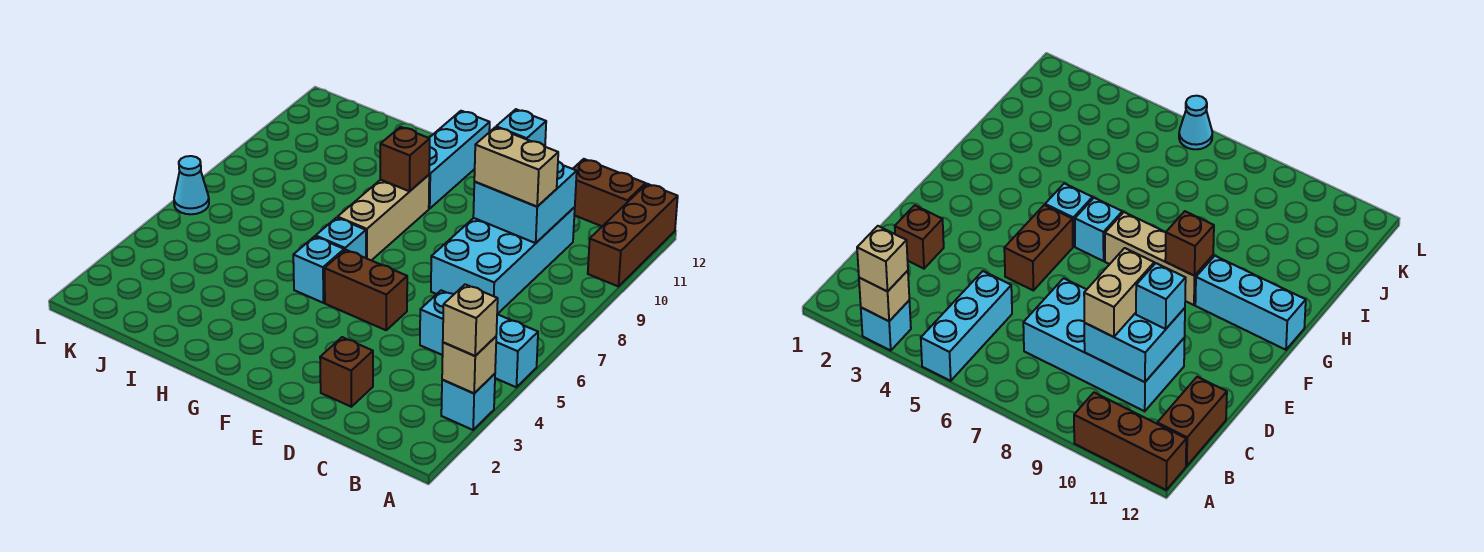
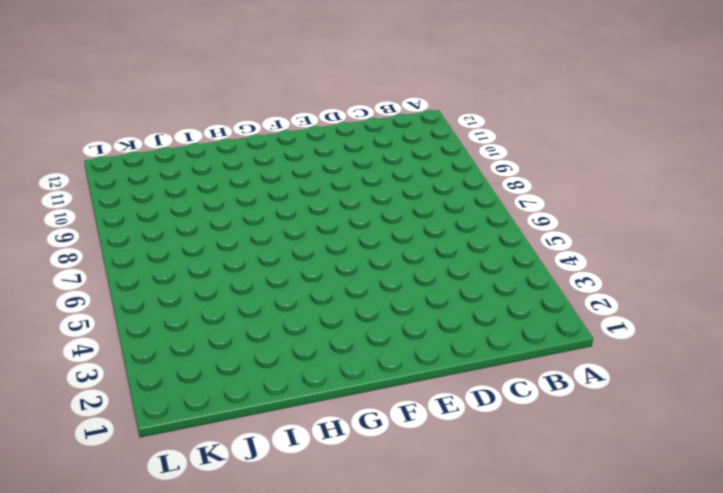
none -> cyan 1x1 brick [441,374,495,430]
none -> cyan 1x3 brick [420,290,538,387]
none -> brown 1x3 brick [588,184,678,287]

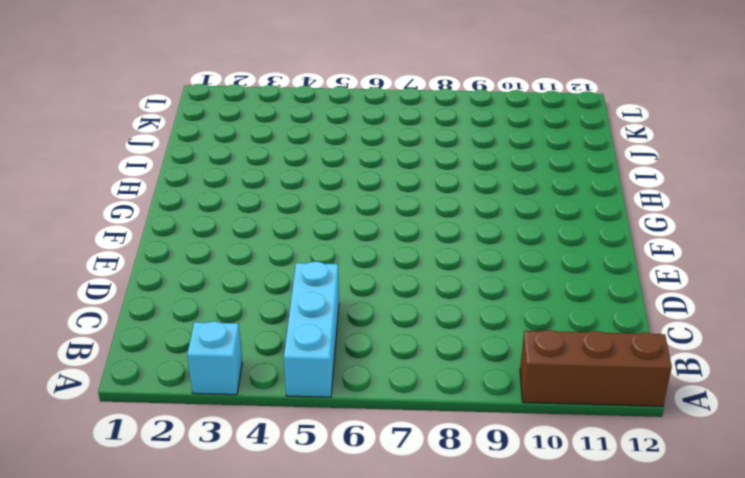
none -> brown 1x2 brick [573,159,646,226]
none -> cyan 2x4 brick [431,207,575,314]
none -> brown 1x1 brick [320,337,373,407]

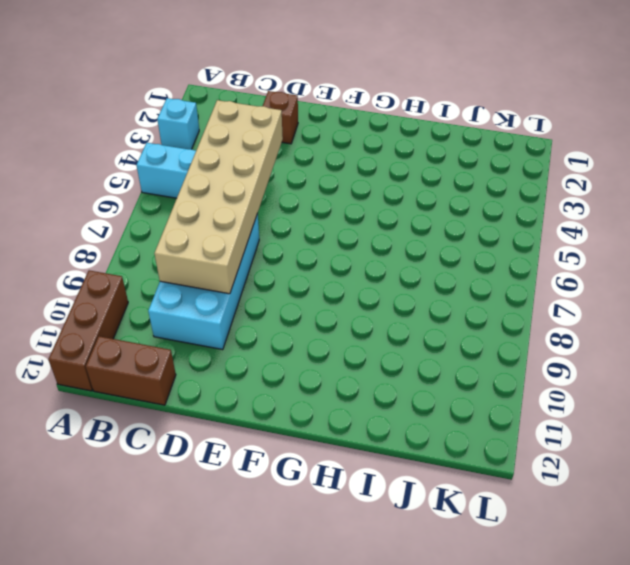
tan 2x6 brick [154,100,283,294] -> cyan 2x2 brick [473,161,577,243]
none -> brown 1x2 brick [325,250,407,330]
none -> cyan 1x1 brick [293,236,344,303]
none -> cyan 1x1 brick [316,218,366,258]

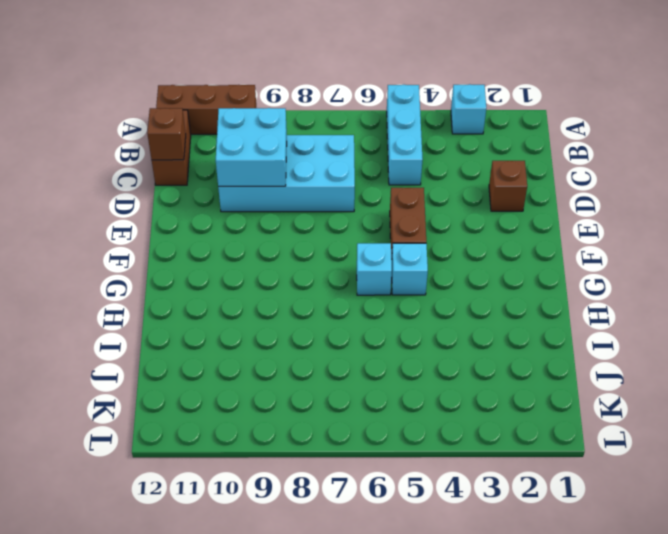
brown 1x1 brick [147,108,186,160] -> brown 1x1 brick moved to [380,127,430,191]
none -> tan 1x3 brick [338,175,429,260]
none -> cyan 1x3 brick [429,111,490,209]
none -> cyan 1x1 cone [174,156,209,214]

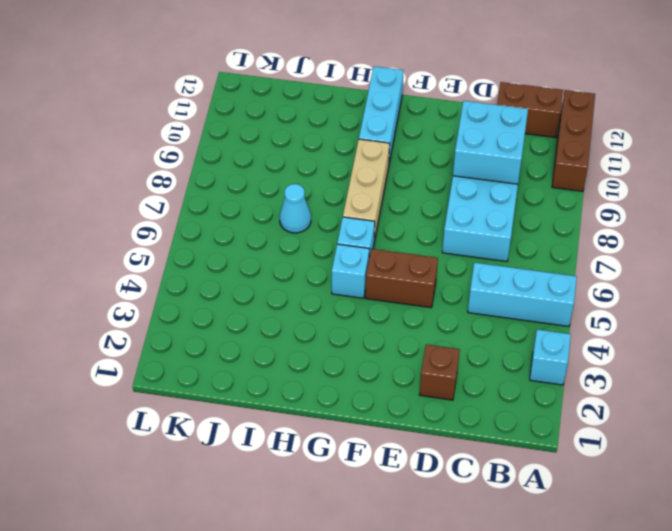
cyan 1x1 cone [280,184,311,233] -> cyan 1x1 cone moved to [174,156,209,214]
none -> tan 1x1 brick [442,337,496,393]
none -> brown 1x1 brick [380,127,430,191]
none -> tan 1x1 brick [443,284,498,356]

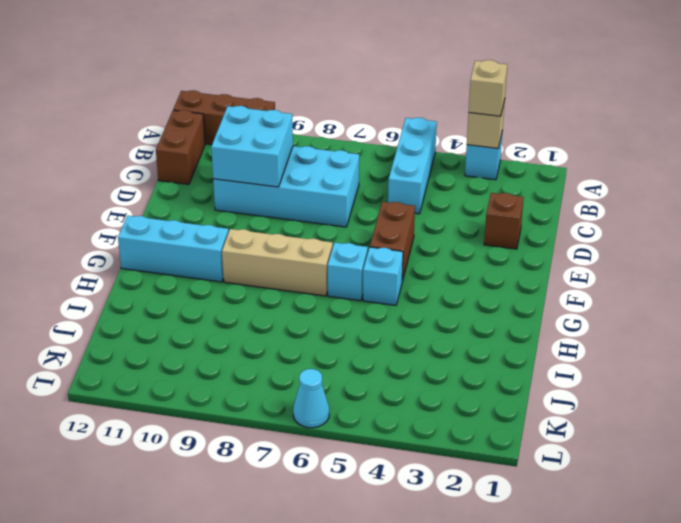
none -> brown 1x1 brick [380,127,430,191]
none -> tan 1x2 brick [474,127,558,207]
none -> cyan 1x1 brick [496,109,546,147]

